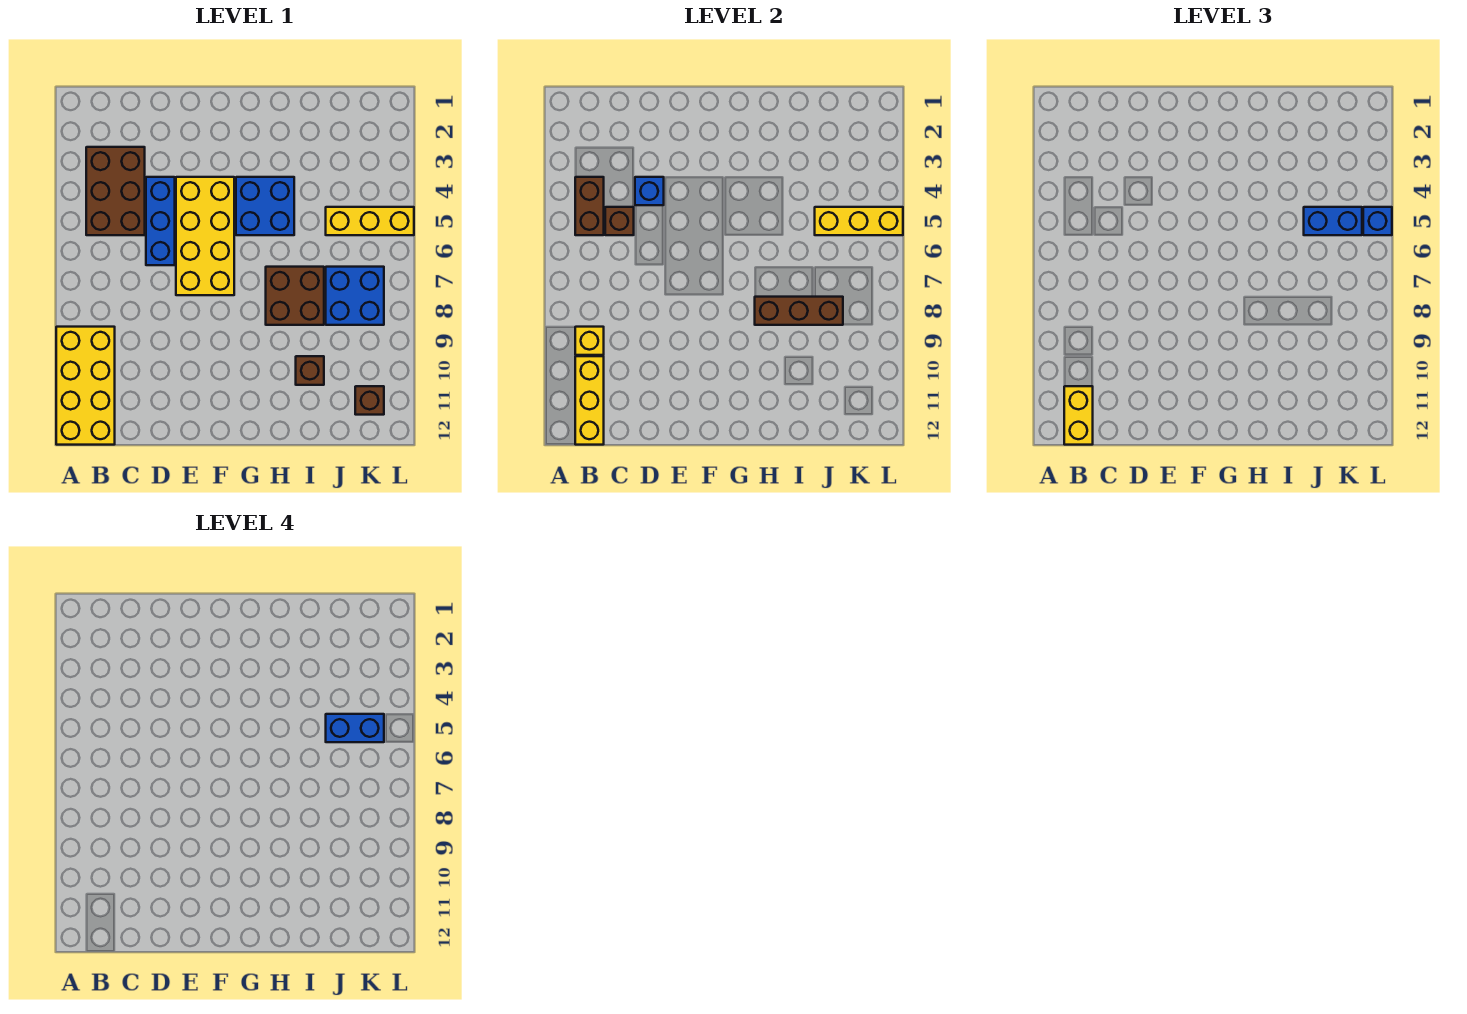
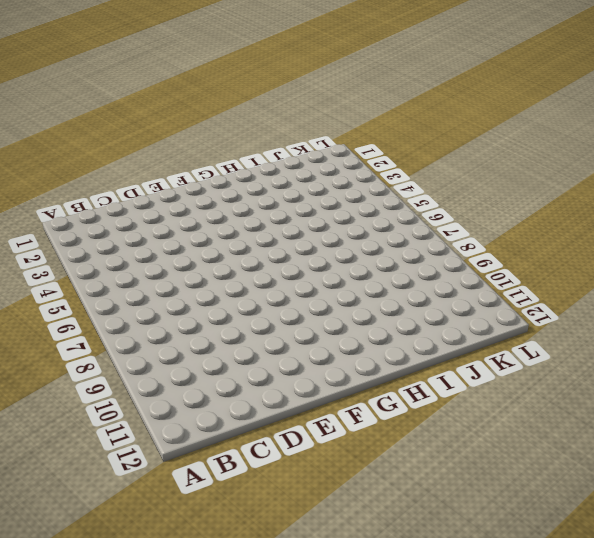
none -> yellow 2x4 brick [56,327,115,445]
none -> brown 2x3 brick [86,147,145,235]
none -> blue 1x3 brick [146,177,175,265]

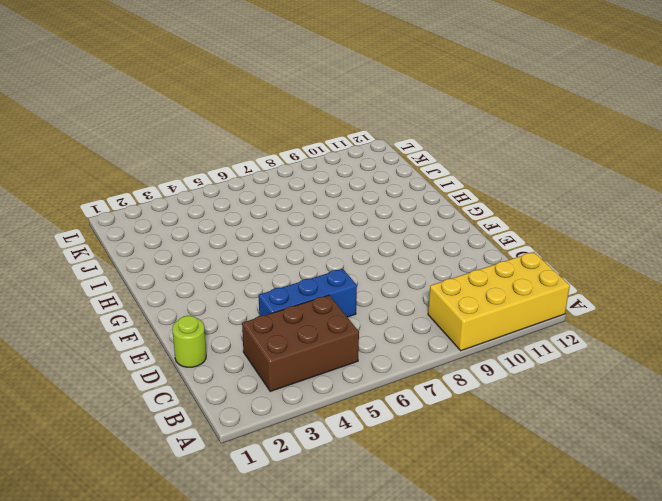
lime 1x1 round brick [172,316,206,367] -> none
none -> yellow 2x4 brick [176,177,234,295]
none -> blue 2x2 brick [236,177,294,235]
none -> brown 2x2 brick [266,267,324,325]

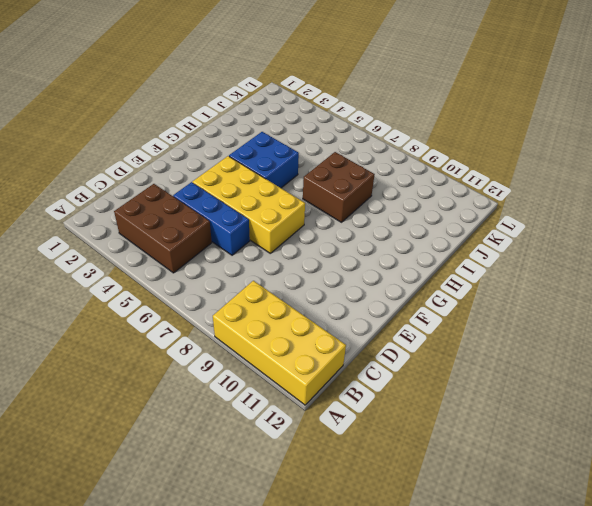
none -> brown 1x1 brick [296,356,324,385]
none -> yellow 1x3 brick [326,207,414,235]
none -> blue 2x2 brick [326,267,384,325]

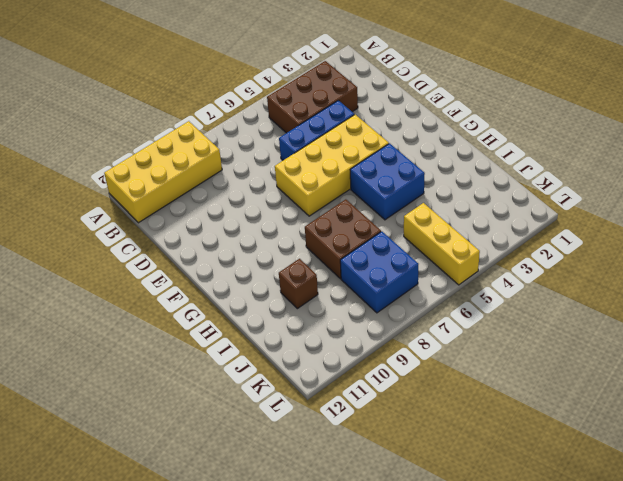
none -> brown 1x1 brick [355,386,384,415]
none -> brown 1x2 brick [575,177,604,235]
none -> yellow 1x1 brick [575,327,604,355]

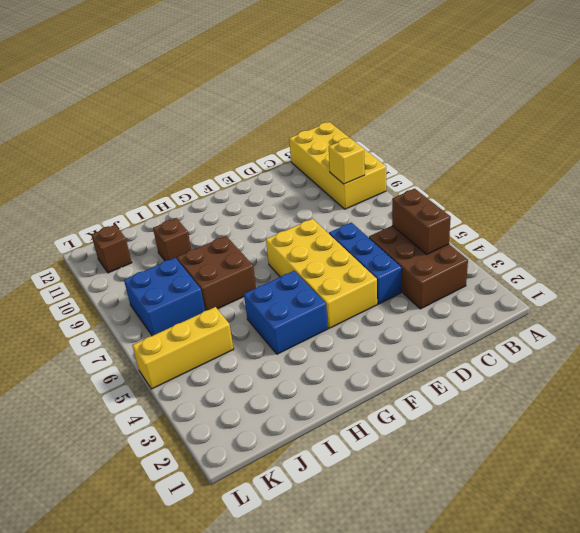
none -> yellow 1x3 brick [575,356,604,445]
none -> brown 1x1 brick [605,207,634,235]
none -> blue 1x1 brick [635,177,664,205]

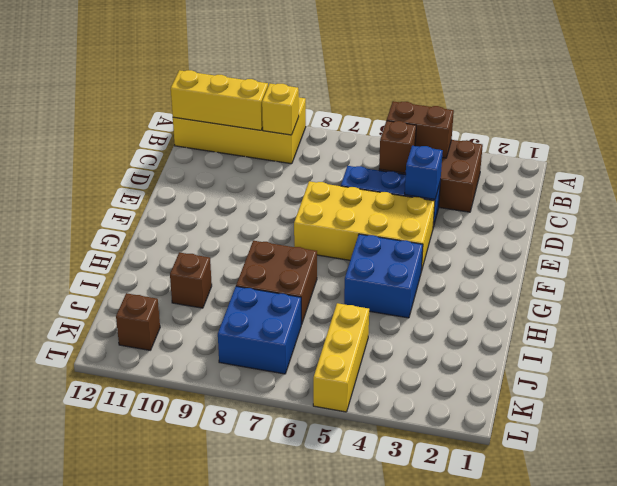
none -> brown 1x3 brick [755,297,843,325]
none -> yellow 1x3 brick [815,207,903,235]
none -> yellow 1x2 brick [1064,386,1093,445]

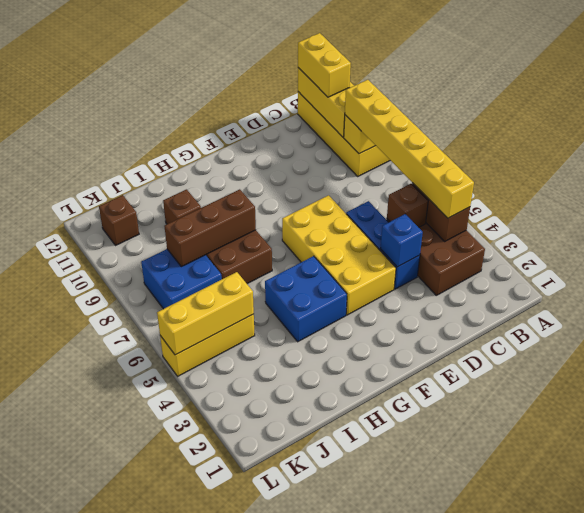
yellow 1x6 brick [345,80,474,218] -> none
none -> blue 1x2 brick [1304,207,1362,235]
none -> blue 1x1 brick [1363,207,1392,235]
none -> blue 1x2 brick [326,714,384,742]

